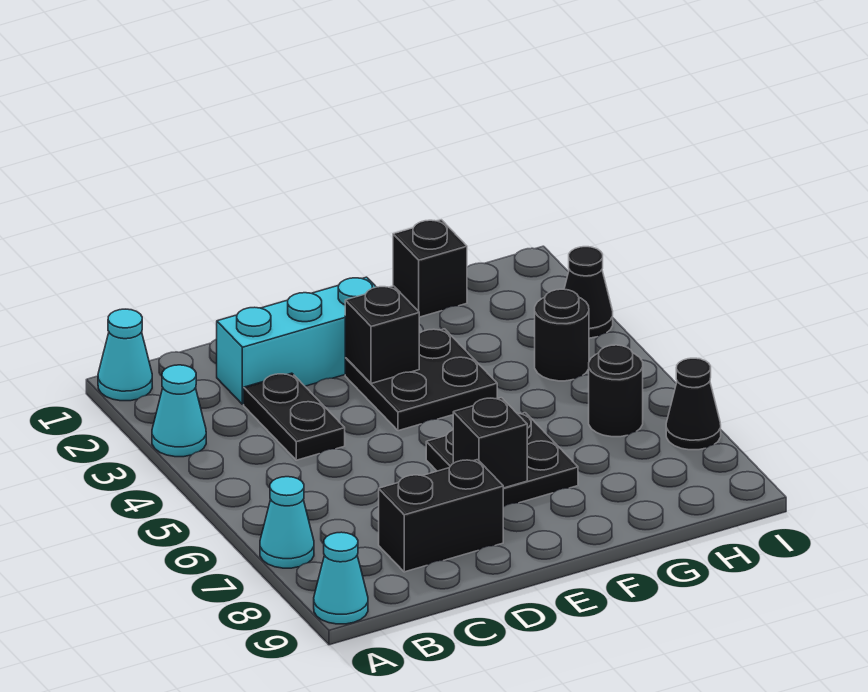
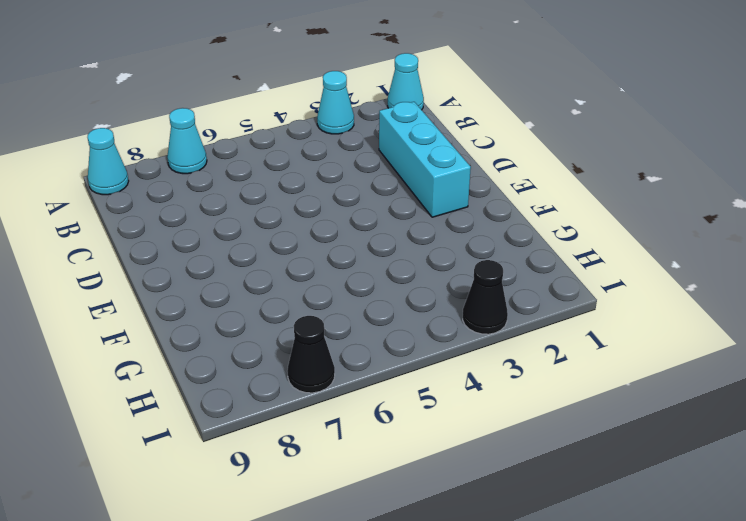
none -> black 1x2 plate [244,373,345,460]
none -> black 1x2 brick [379,460,503,572]
none -> black 2x2 plate [345,329,497,431]

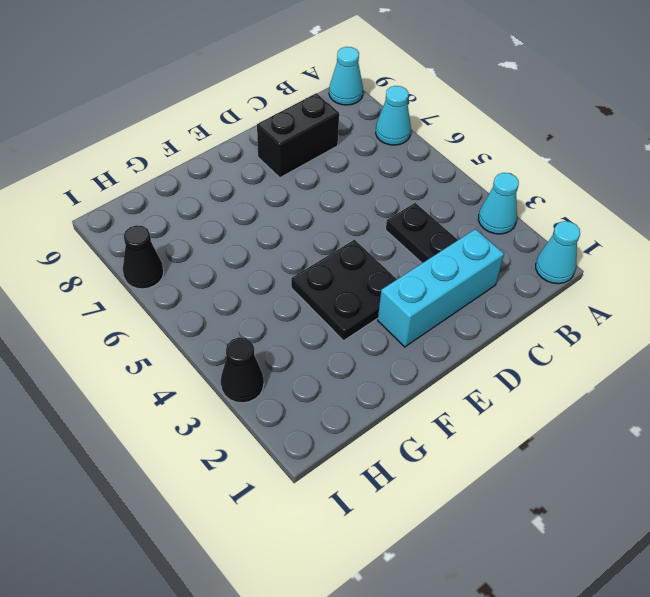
none -> black 2x2 plate [426,413,578,507]
none -> black 1x1 brick [393,220,467,317]
none -> black 1x1 round brick [535,289,589,381]

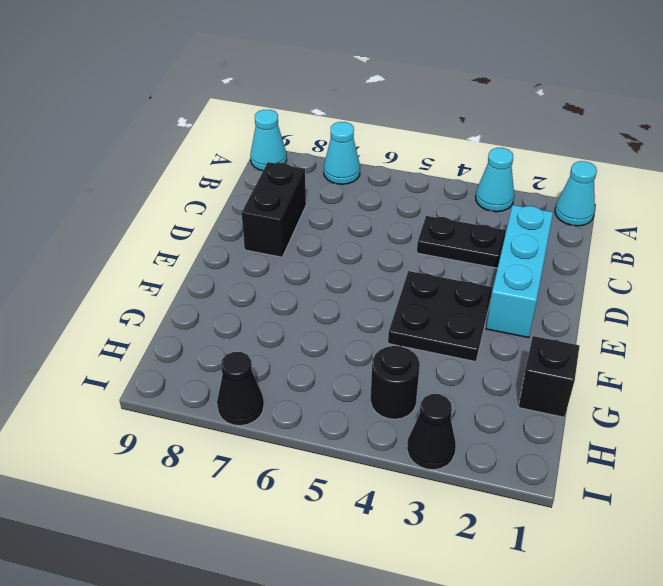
none -> black 2x2 plate [426,413,578,507]
none -> black 1x1 round brick [589,345,643,437]
none -> black 1x1 brick [345,286,419,383]

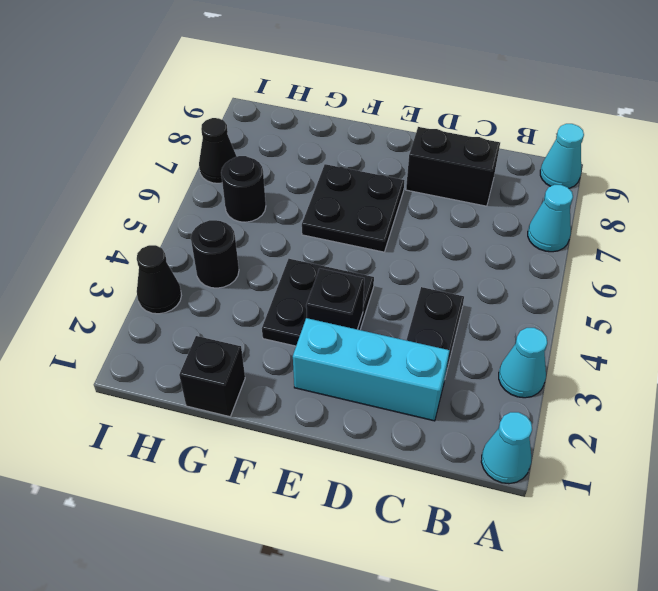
none -> black 1x1 brick [453,398,527,488]

